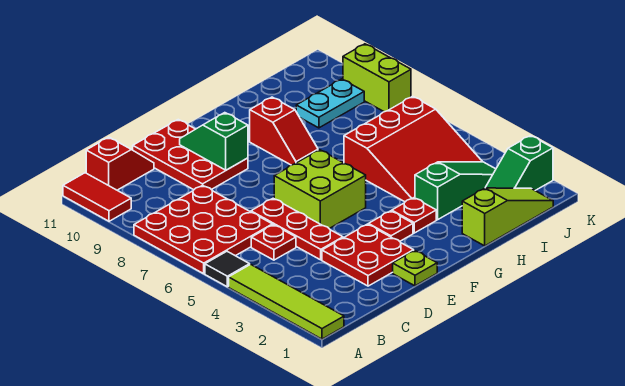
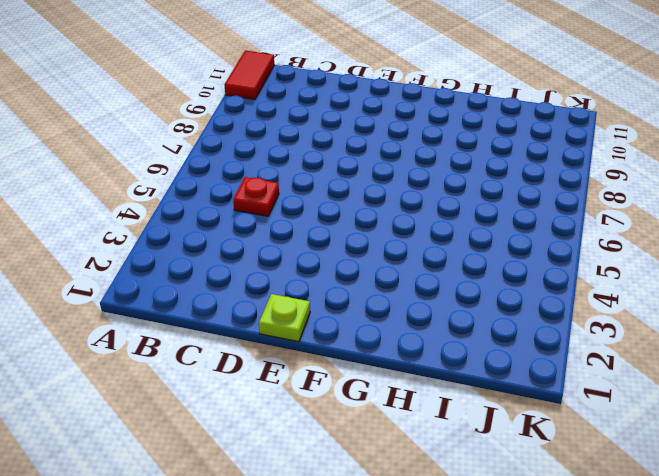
none -> lime 1x4 tile [229,264,344,339]
none -> black 1x1 tile [205,251,250,287]
none -> red 3x3 plate [134,185,272,274]

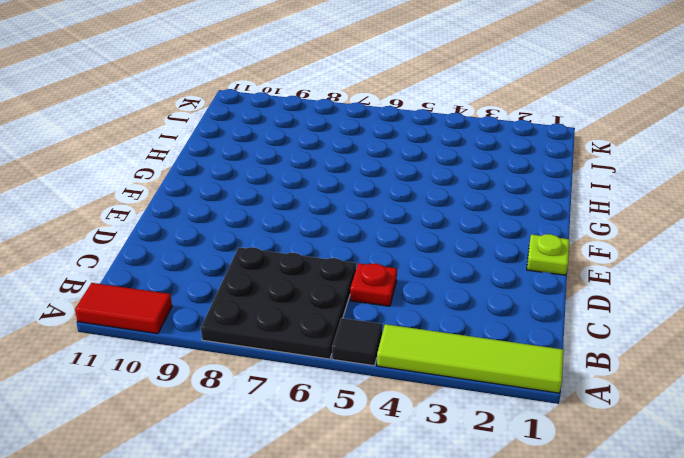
black 3x3 plate [201,247,356,359] -> red 3x3 plate [134,185,272,274]
none -> red 1x2 slope [86,137,154,190]
none -> red 2x2 plate [322,224,414,286]
none -> red 1x3 plate [251,198,343,260]

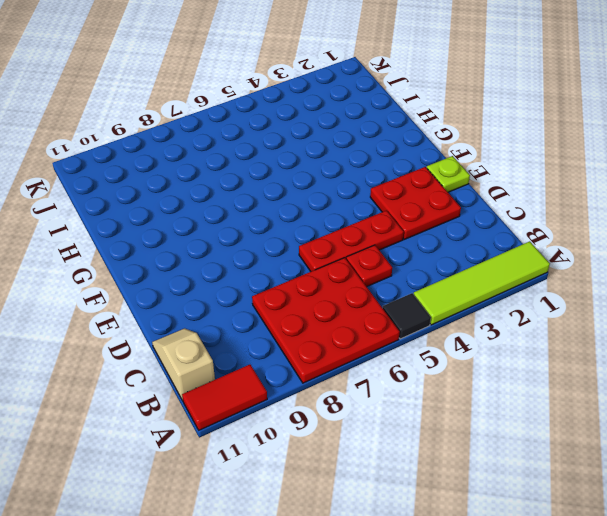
tan 1x2 slope [152,328,215,401] -> red 1x2 slope [86,137,154,190]
none -> red 2x3 plate [133,120,248,190]
none -> lime 2x2 brick [274,150,366,229]
none -> red 1x1 plate [368,211,413,241]

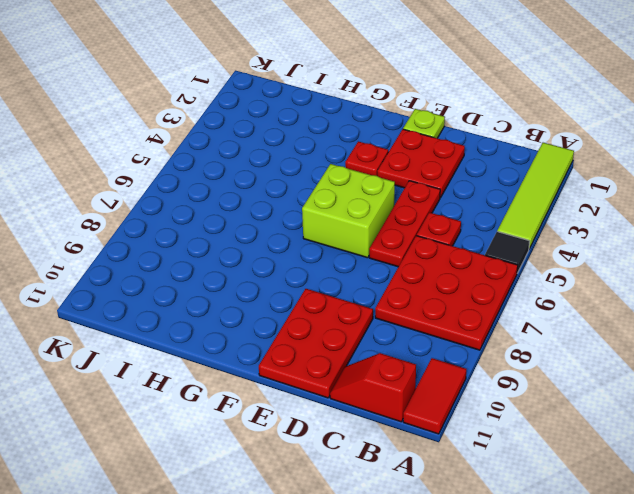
none -> red 1x1 plate [392,198,436,233]
none -> red 1x2 slope [250,97,318,165]
none -> lime 1x3 slope [462,188,553,246]

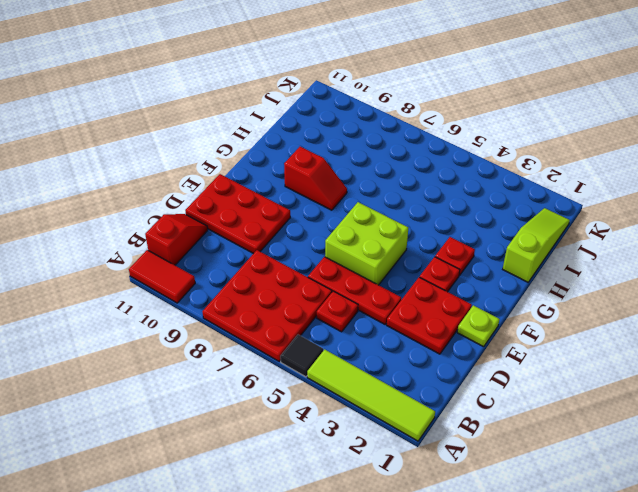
none -> green 1x3 slope [415,162,496,220]
none -> red 3x3 slope [344,96,482,202]
none -> cyan 1x2 plate [296,79,364,128]

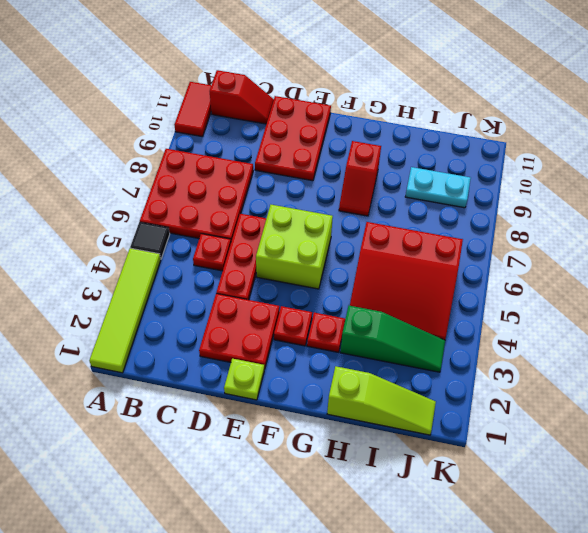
none -> green 1x2 slope [485,136,553,190]
none -> lime 1x2 brick [343,44,411,112]
none -> green 1x2 slope [180,113,248,170]

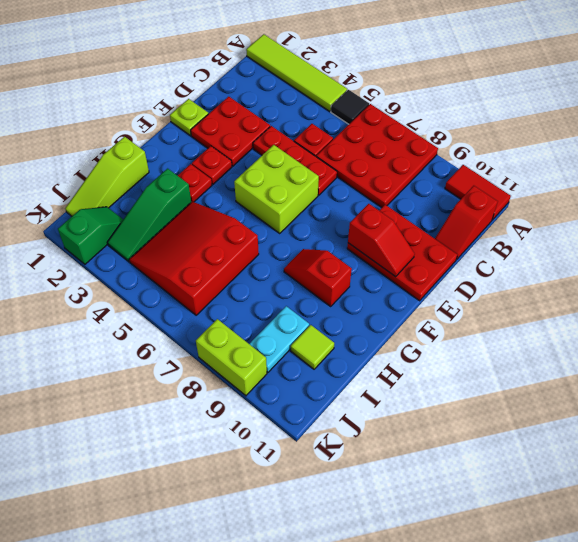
red 1x2 slope [348,204,415,277] -> green 1x2 slope [180,113,248,170]
lime 1x1 tile [291,325,334,369] -> none

